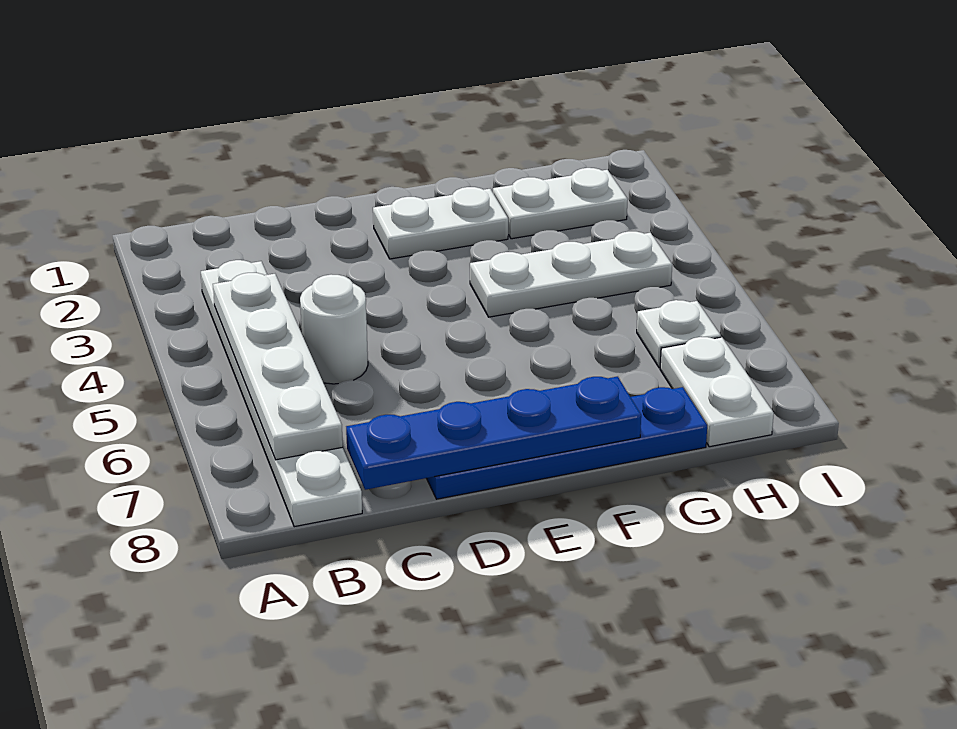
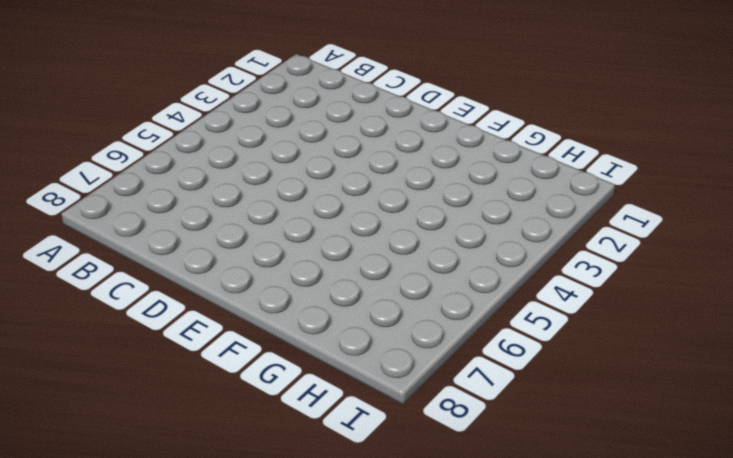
none -> white 1x6 plate [201,260,362,527]
none -> white 1x1 round brick [300,274,368,384]

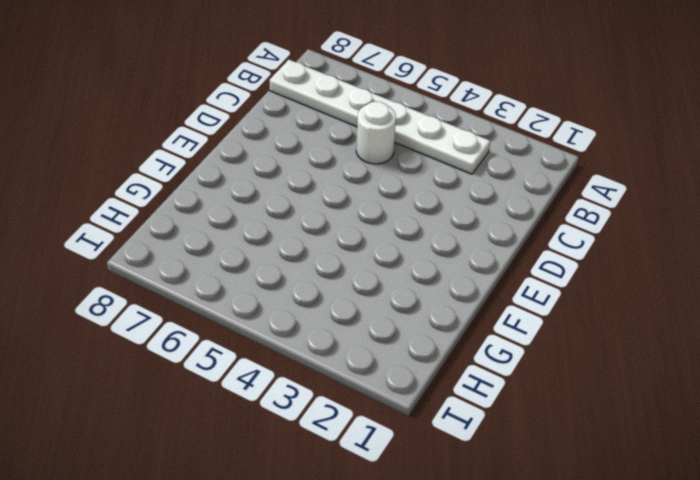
none -> blue 1x4 plate [427,387,707,499]
none -> white 1x2 plate [373,187,508,259]

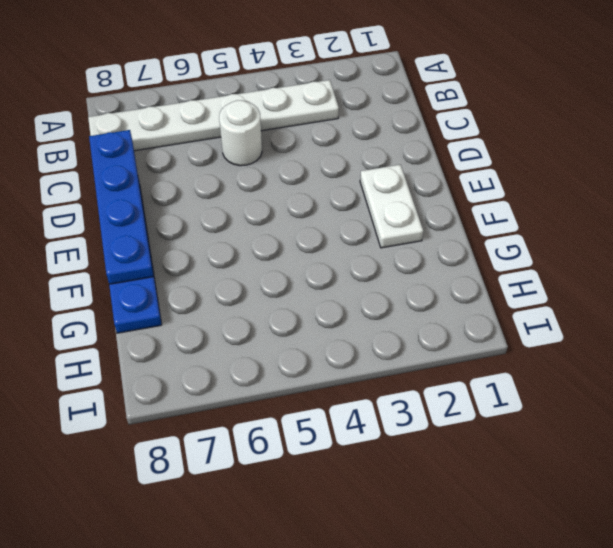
none -> white 1x3 plate [470,231,672,317]
none -> white 1x2 plate [493,168,628,239]

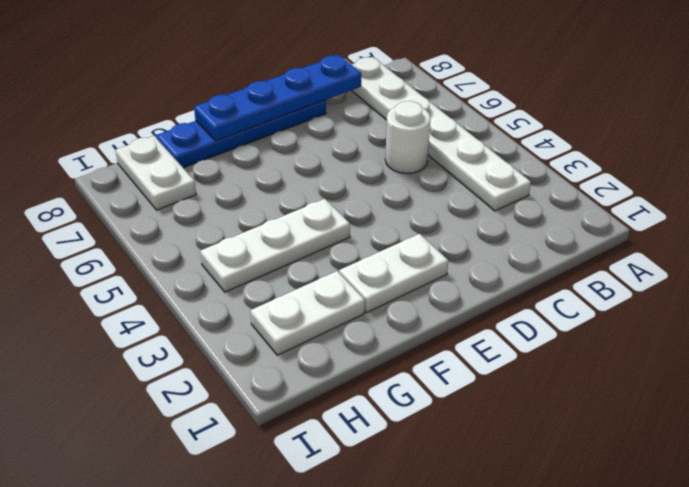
none -> white 1x1 plate [637,300,721,368]
none -> white 1x4 plate [213,273,343,460]

